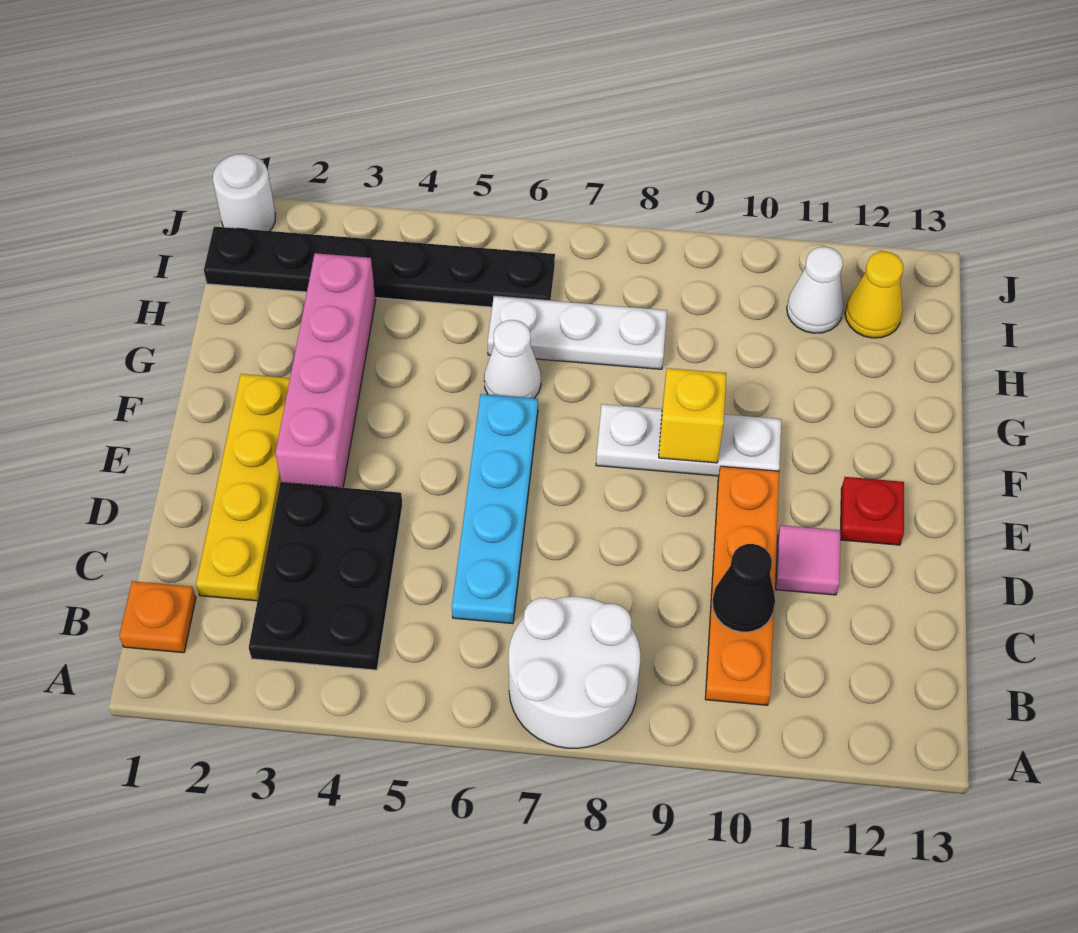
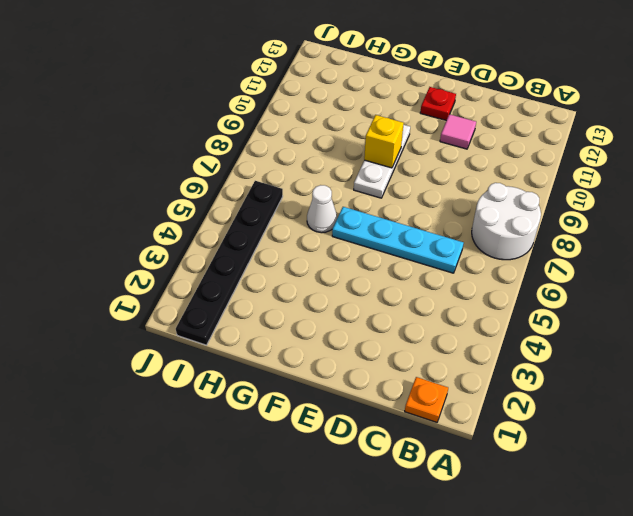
none -> black 2x3 plate [249,482,403,670]
none -> orange 1x4 plate [705,466,779,705]
none -> yellow 1x4 plate [196,374,290,601]

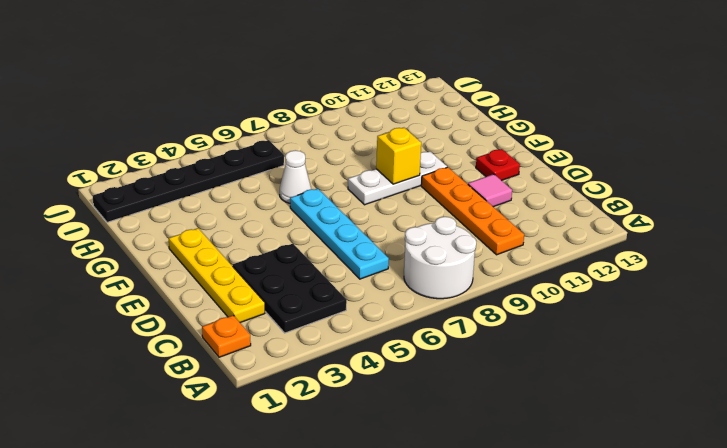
none -> pink 1x4 brick [275,253,376,488]
none -> white 1x3 plate [487,296,667,369]
none -> white 1x1 cone [787,247,844,333]

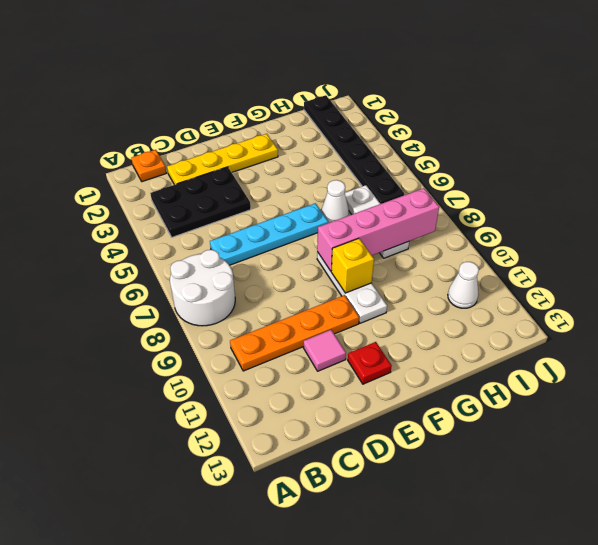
pink 1x4 brick [317,188,439,271] -> pink 1x4 brick moved to [275,253,376,488]
none -> yellow 1x1 cone [845,252,903,338]
none -> white 1x1 round brick [213,154,275,231]
none -> black 1x1 cone [712,544,775,632]

